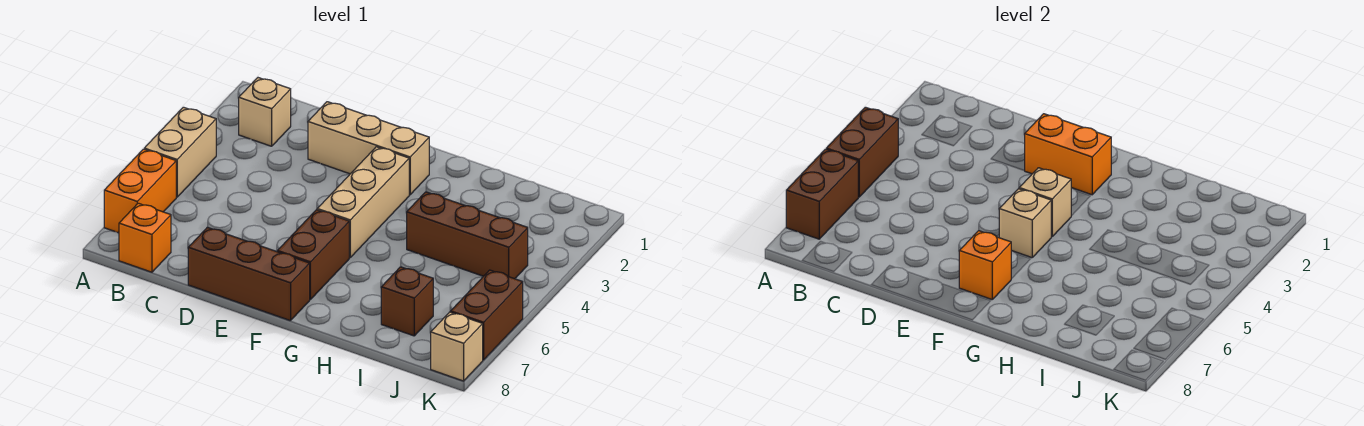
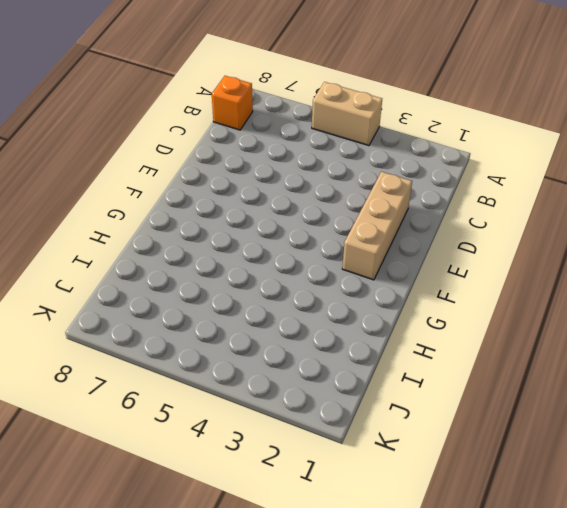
none -> orange 1x2 brick [104,149,176,233]
none -> tan 1x1 brick [239,78,291,146]
none -> brown 1x3 brick [188,227,310,321]

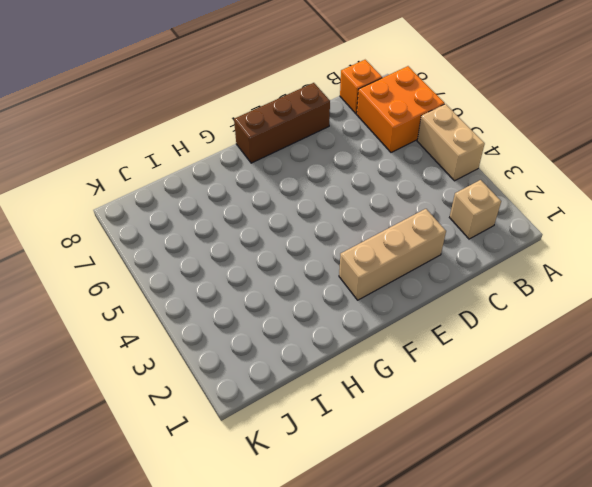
orange 2x2 brick [357,66,445,152] -> orange 1x2 brick [104,149,176,233]
none -> tan 1x3 brick [317,147,409,258]
none -> brown 1x2 brick [277,210,349,299]
none -> brown 1x3 brick [407,192,528,279]

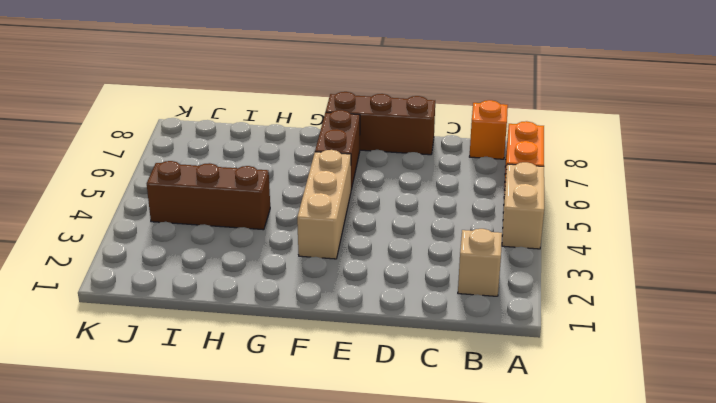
none -> tan 1x3 brick [308,102,429,195]
none -> brown 1x1 brick [381,267,433,336]
none -> brown 1x2 brick [451,270,523,360]

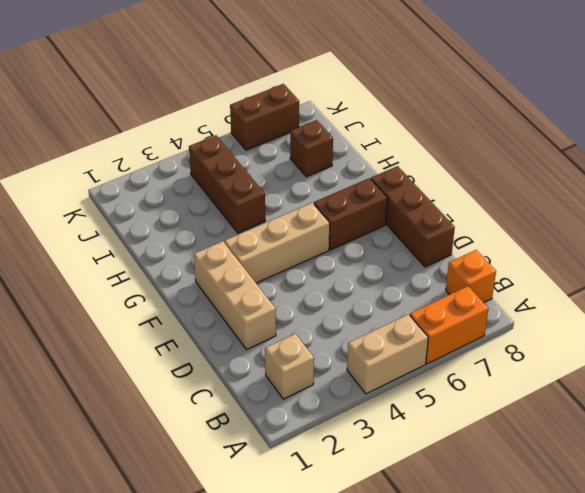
none -> tan 1x1 brick [431,312,483,381]
none -> brown 1x2 brick [826,107,898,197]
none -> brown 1x2 brick [786,149,858,239]

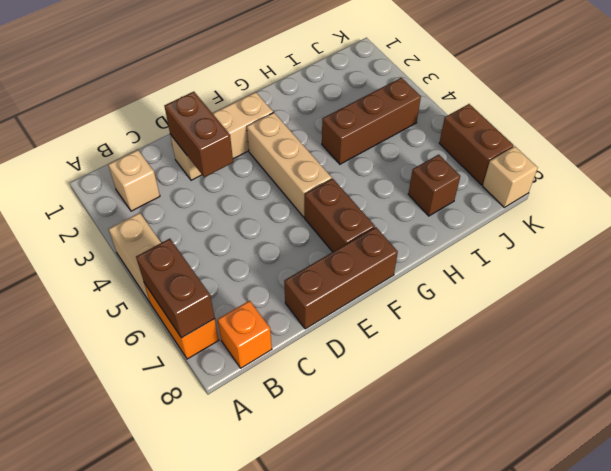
brown 1x2 brick [164,92,233,177] -> brown 1x2 brick moved to [826,107,898,197]
none -> orange 1x2 brick [1025,114,1111,195]
none -> tan 1x1 brick [1019,168,1071,237]
none -> tan 1x1 brick [999,189,1051,258]

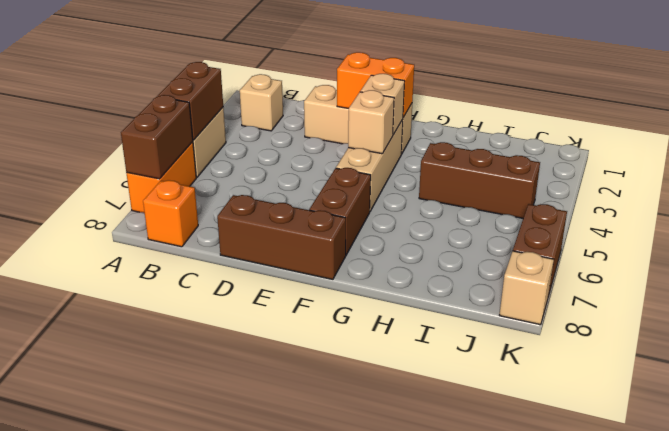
tan 1x1 brick [360,74,405,135] -> tan 1x1 brick moved to [999,189,1051,258]
none -> brown 1x1 brick [381,267,433,336]
none -> orange 1x1 brick [959,231,1011,299]

